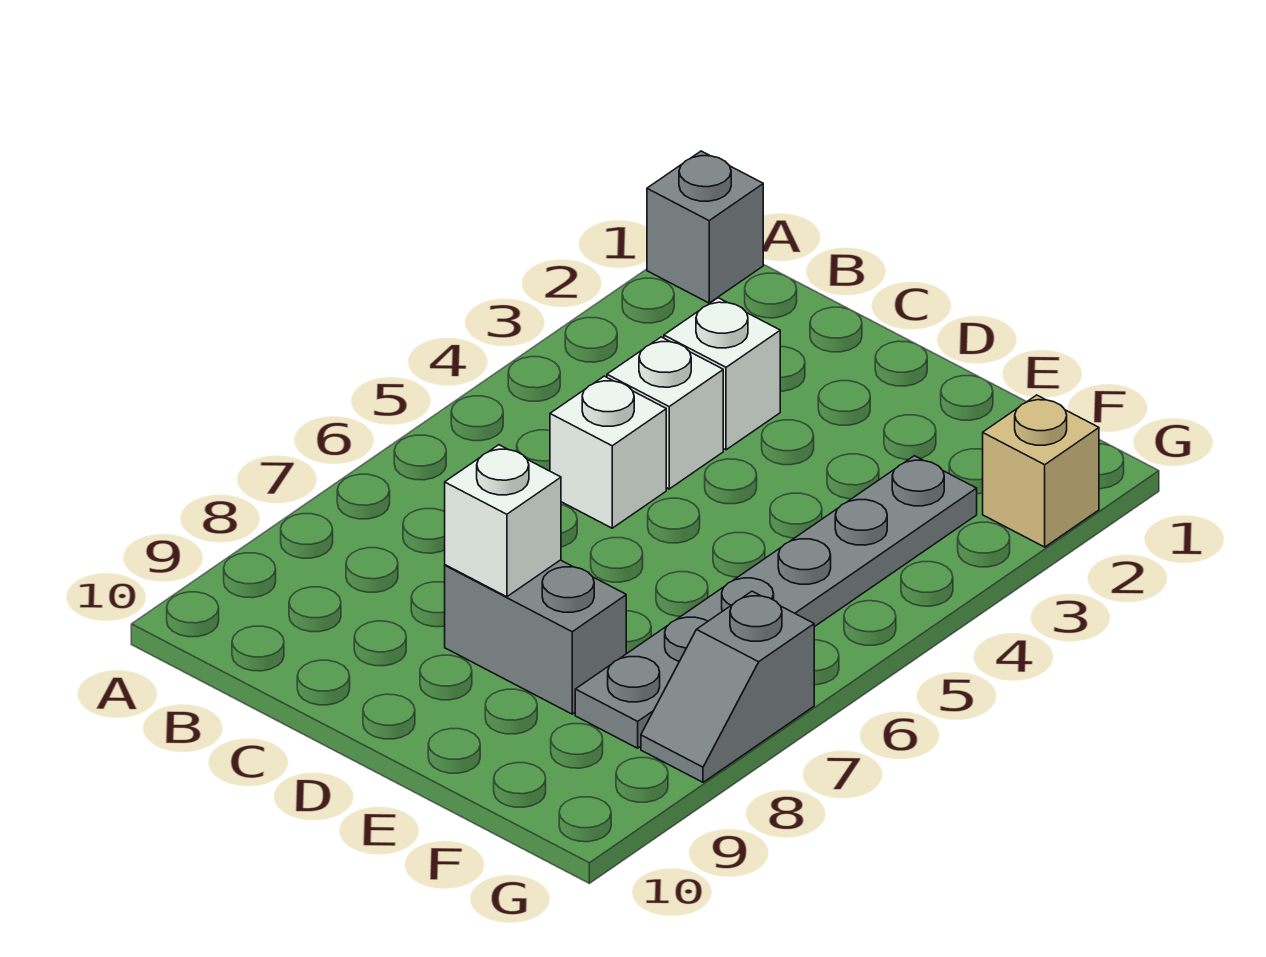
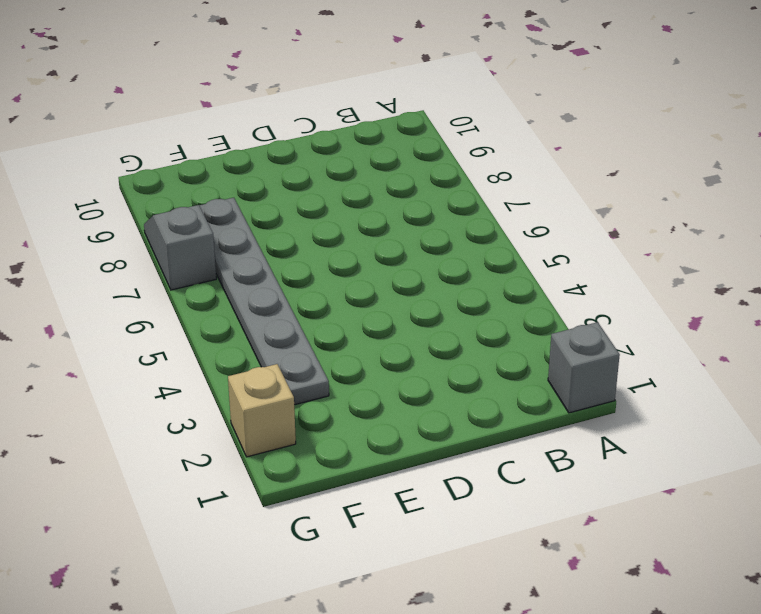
none -> white 1x1 brick [664,298,780,450]
none -> white 1x1 brick [607,337,723,489]

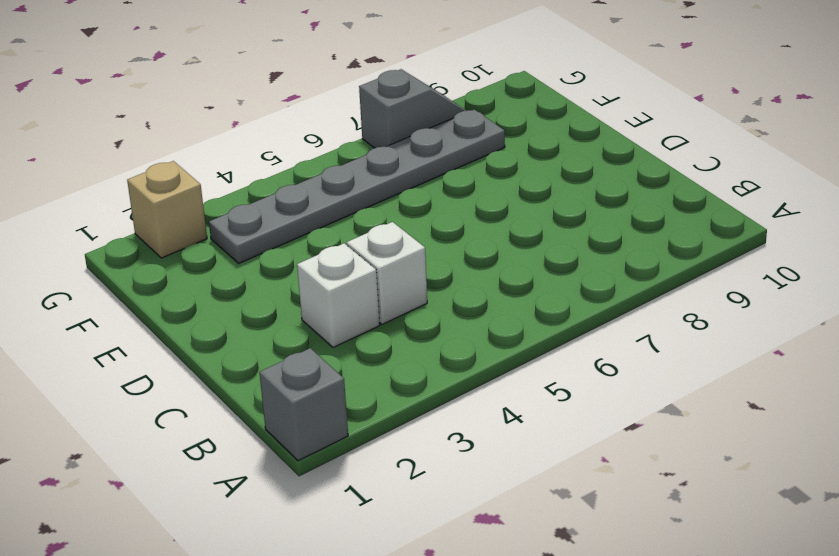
none -> white 1x1 brick [550,376,666,528]
none -> grey 1x2 brick [445,560,626,714]

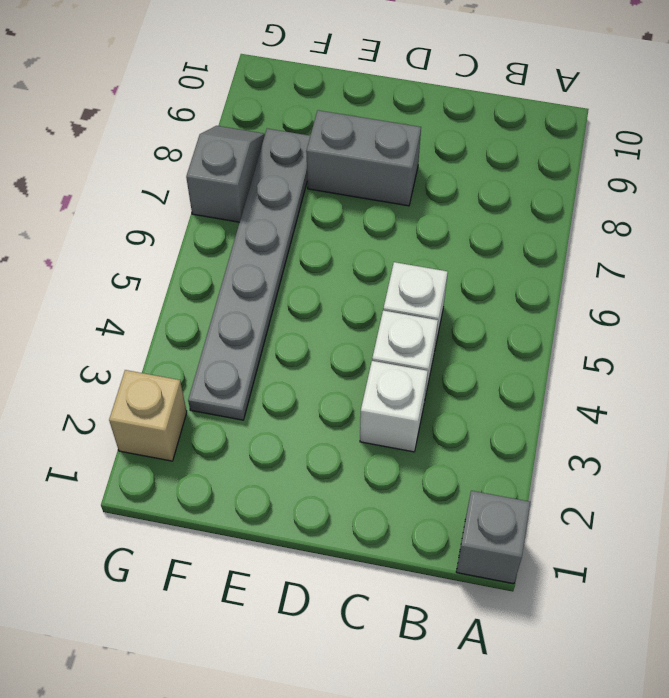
none -> white 1x1 brick [445,445,561,597]

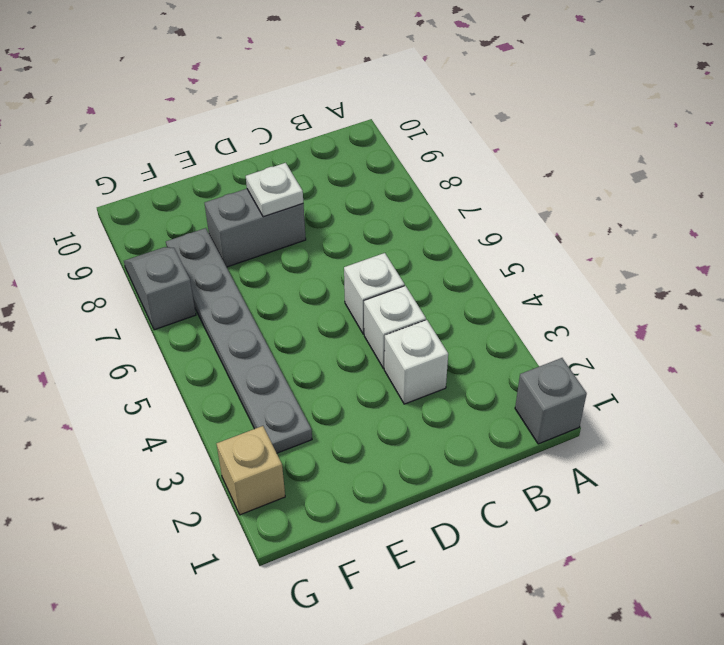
white 1x1 plate [246,163,303,217] -> white 1x1 brick [445,445,561,597]

